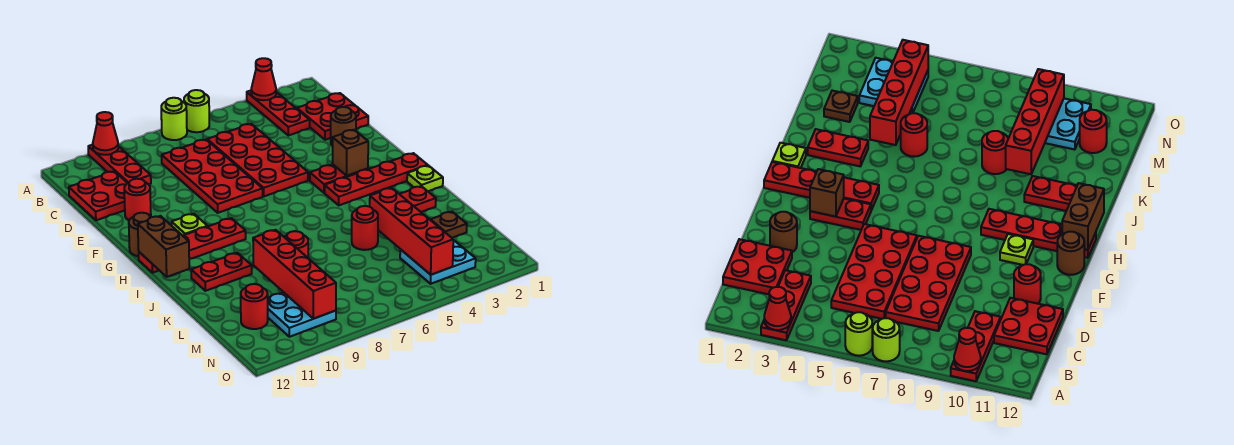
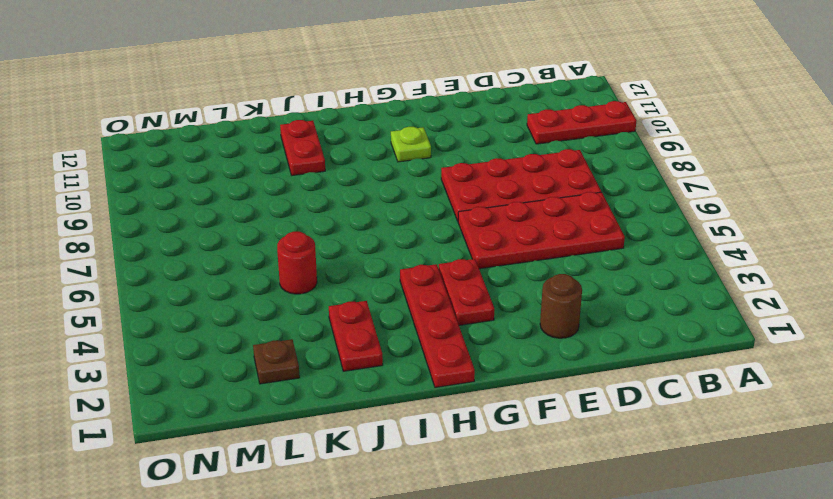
none -> red 1x3 plate [247,91,310,136]
none -> lime 1x1 round brick [184,90,209,132]
none -> lime 1x1 round brick [161,98,187,140]
none -> red 2x2 plate [297,93,368,140]

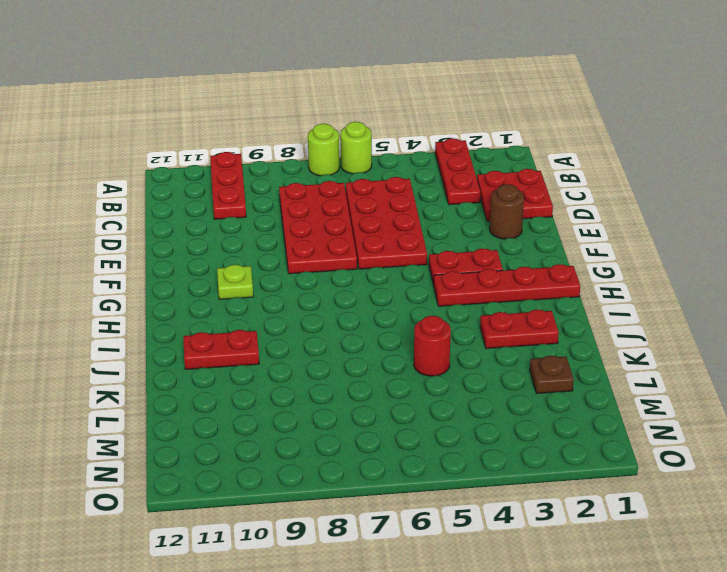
none -> red 2x2 plate [69,171,127,220]
none -> red 1x1 round brick [124,179,151,220]
none -> brown 1x1 round brick [129,213,151,256]
none -> red 1x4 plate [139,218,246,273]

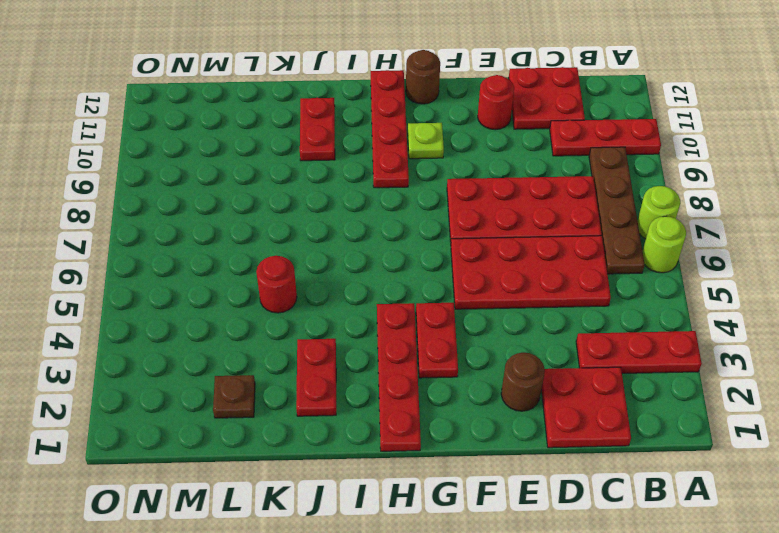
brown 1x4 plate [589,147,645,274] -> none
none -> lime 1x1 plate [407,166,443,191]
none -> red 1x1 round brick [284,231,308,258]
none -> cyan 2x2 plate [400,240,476,284]
none -> cyan 2x2 plate [268,292,336,337]

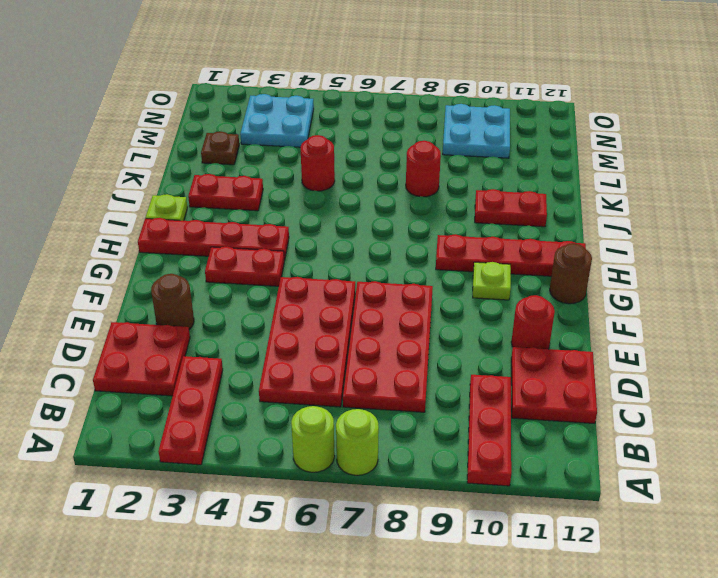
none -> red 1x1 round brick [241,284,268,329]
none -> red 1x1 cone [251,58,276,100]
none -> red 1x1 cone [93,112,118,155]
none -> brown 1x1 brick [333,130,368,176]

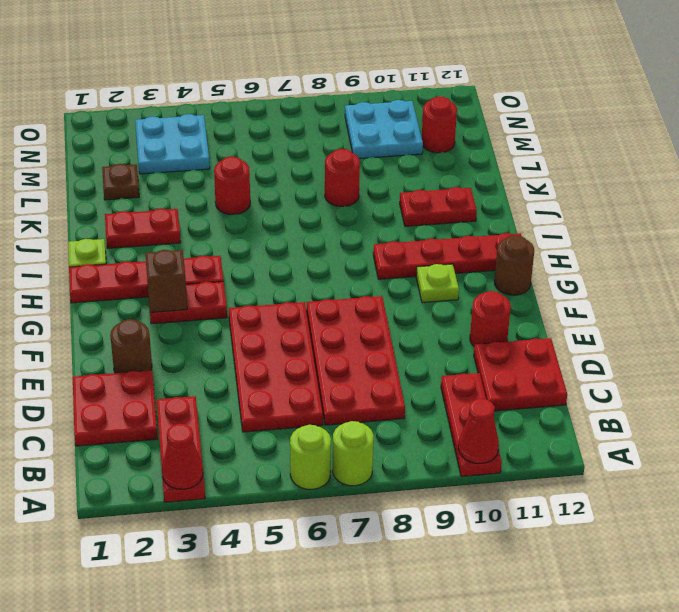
none -> brown 1x2 brick [138,216,189,277]
none -> red 1x4 brick [370,188,453,275]
none -> red 1x4 brick [253,230,336,319]

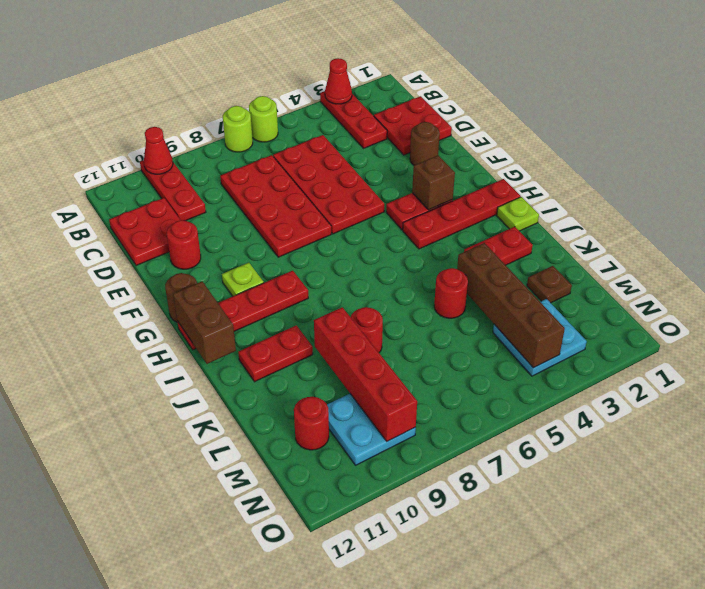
brown 1x4 brick [457,243,565,368] -> red 1x4 brick [370,188,453,275]

